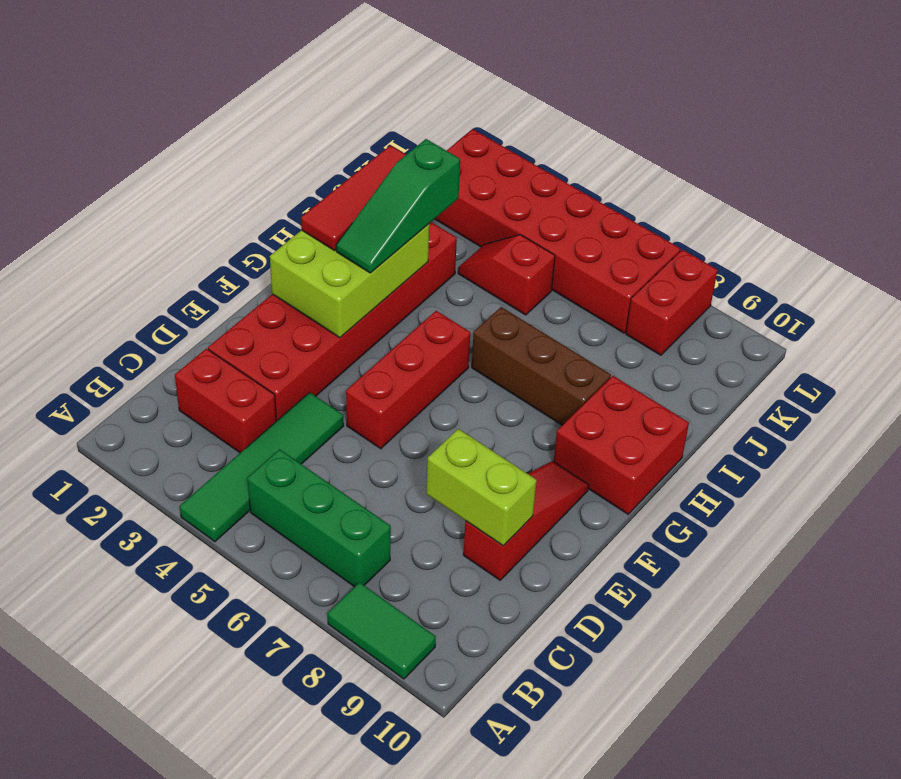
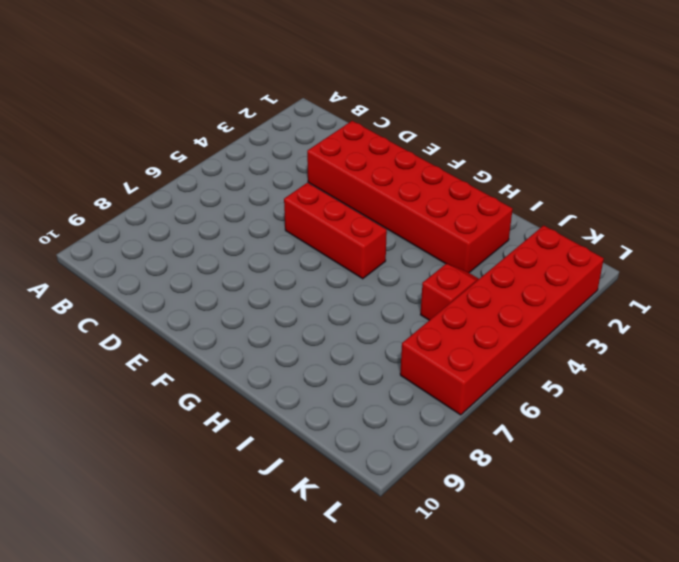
none -> green 1x4 tile [180,392,344,542]
none -> green 1x2 tile [328,582,436,679]
none -> green 1x3 brick [248,449,391,587]

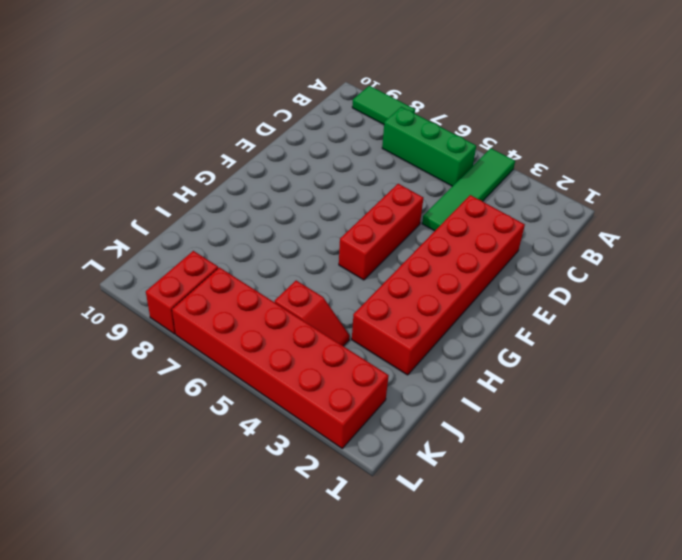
none -> red 1x2 brick [175,349,276,453]
none -> red 1x3 slope [463,461,589,580]
none -> red 2x2 brick [554,376,689,514]

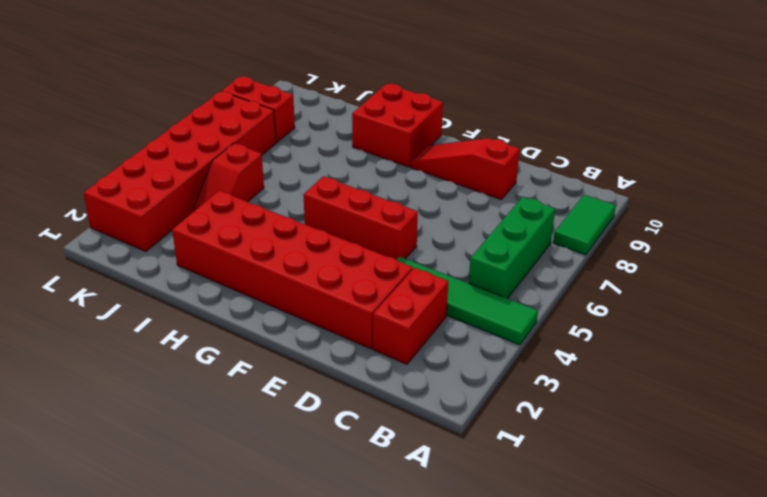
none -> brown 1x3 brick [472,307,611,425]
none -> lime 1x2 brick [426,429,537,546]
none -> lime 2x3 brick [270,224,429,338]

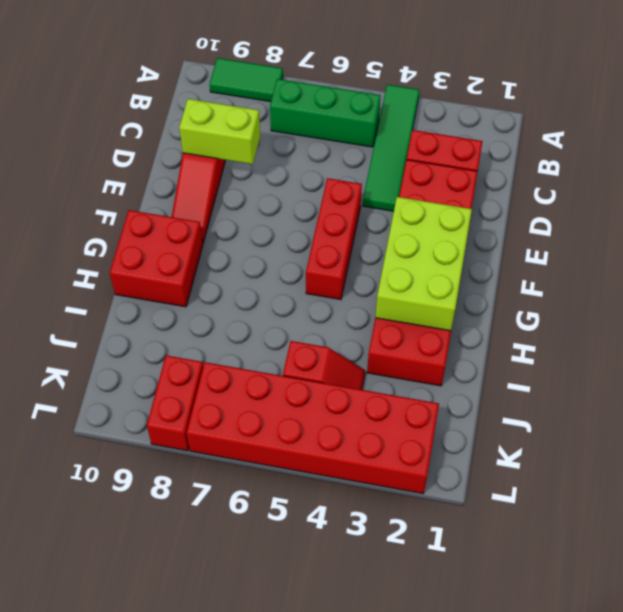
none -> brown 1x3 brick [472,307,611,425]
none -> red 1x3 tile [301,145,406,251]
none -> green 1x3 slope [336,139,460,273]

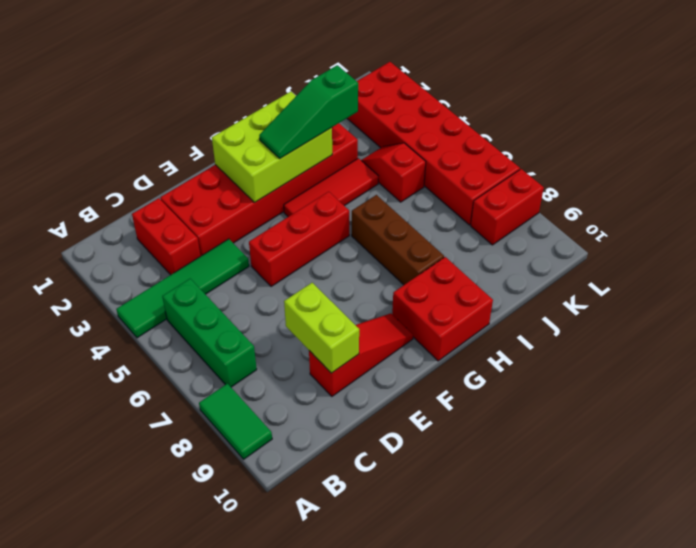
red 1x3 tile [284,158,378,217] -> red 1x3 tile moved to [301,145,406,251]

